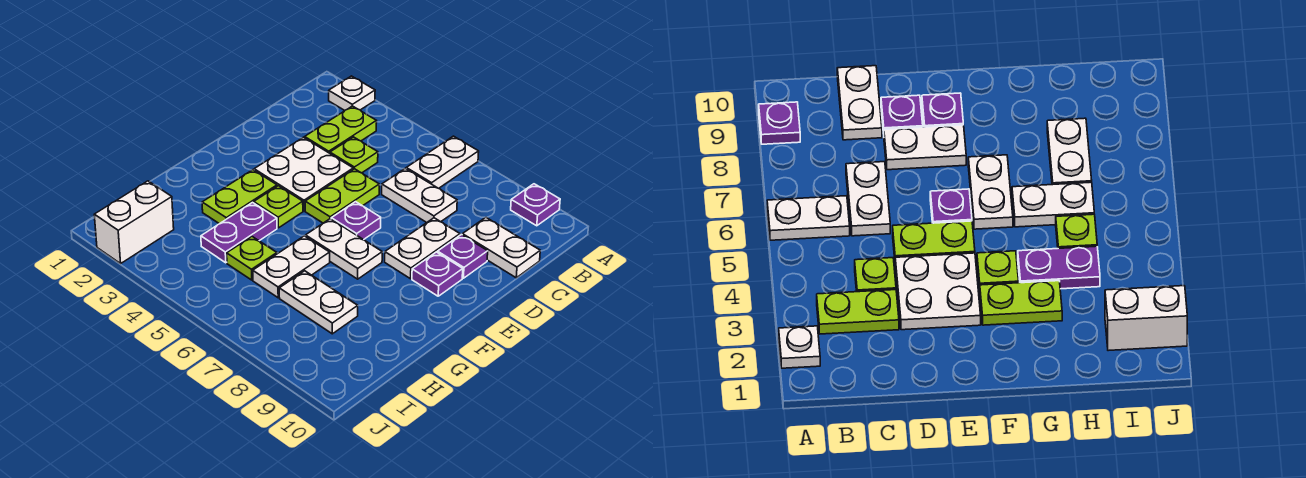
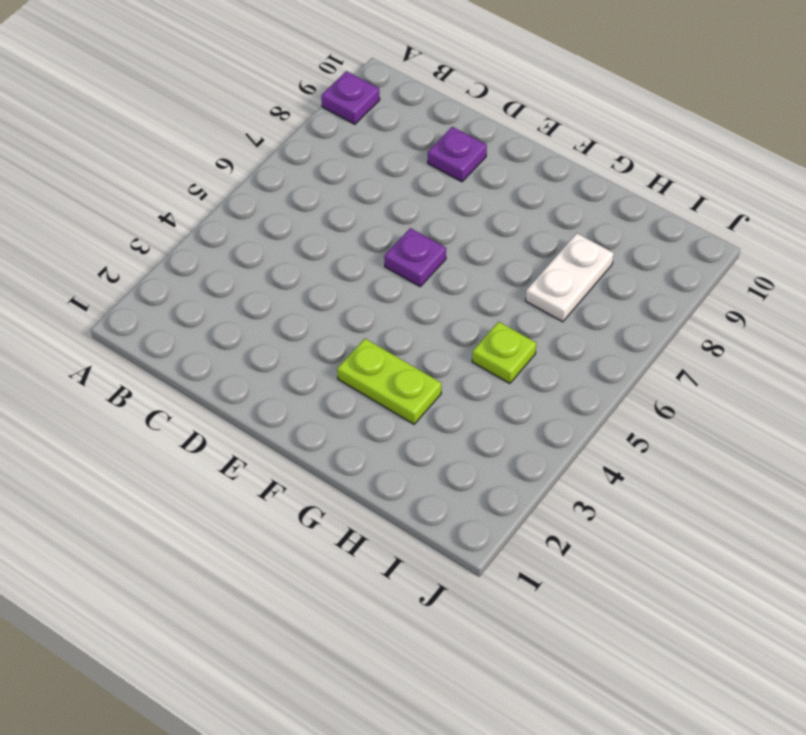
none -> white 1x1 plate [329,76,375,110]
none -> white 1x2 plate [406,136,479,188]
none -> lime 1x2 plate [305,106,377,153]

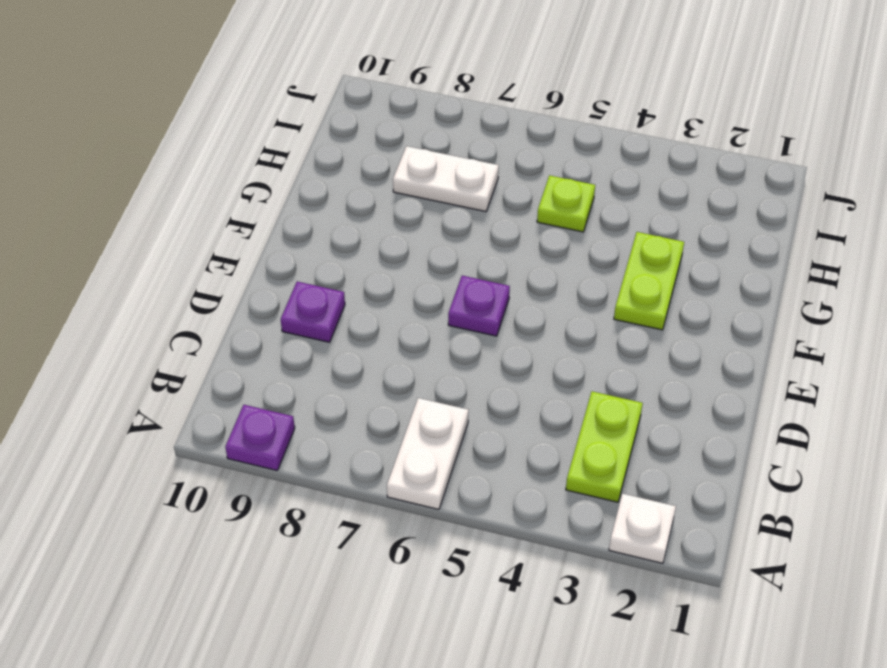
none -> lime 1x1 plate [330,137,378,173]
none -> white 1x2 plate [382,168,457,222]
none -> white 1x2 plate [462,217,540,278]

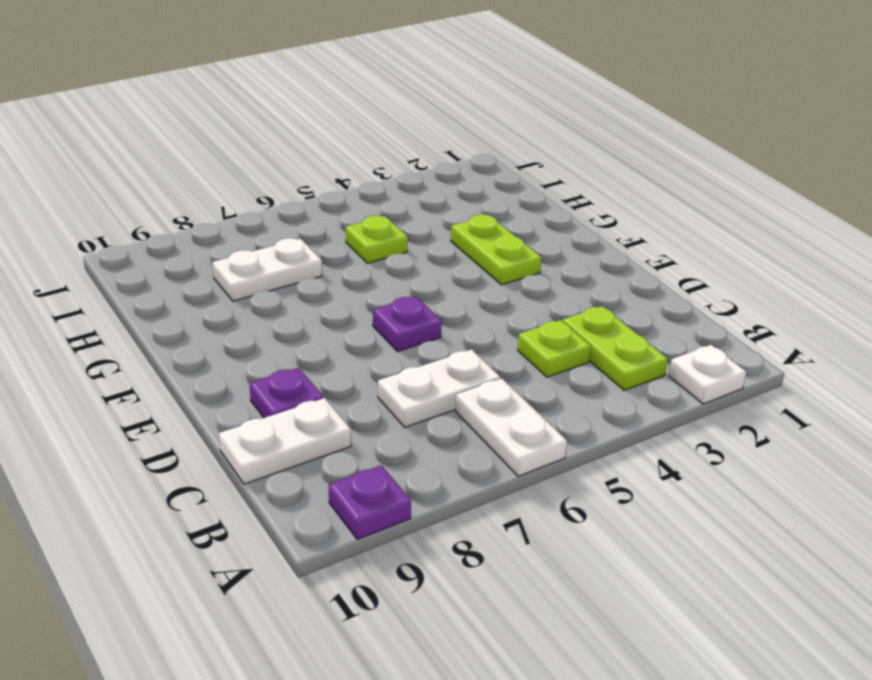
none -> white 2x2 plate [254,137,353,211]
none -> lime 1x2 plate [305,169,379,223]
none -> white 1x2 plate [385,218,460,279]

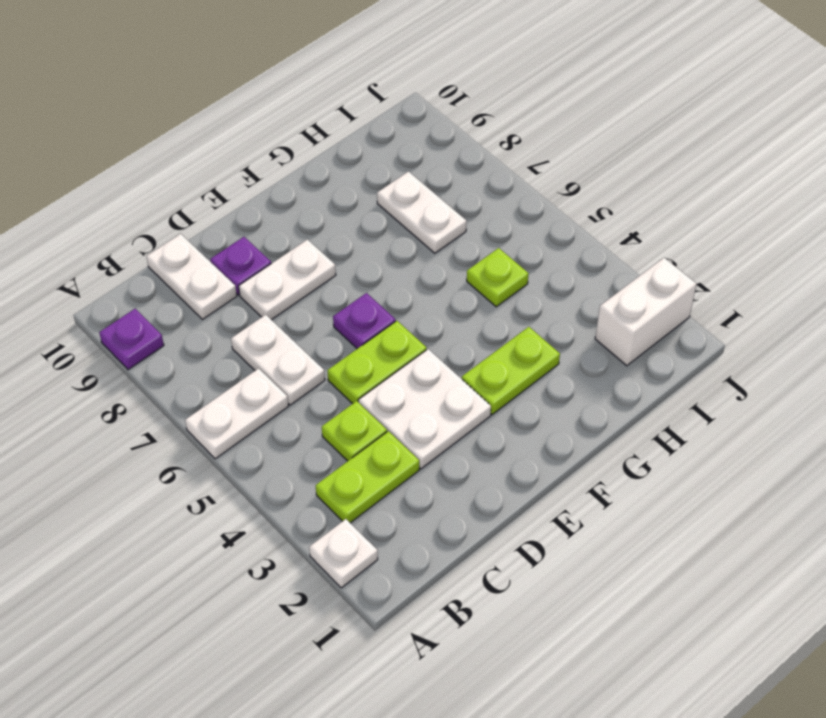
none -> purple 1x1 plate [412,252,463,296]
none -> lime 1x1 plate [254,186,303,228]
none -> white 1x2 plate [306,219,382,279]

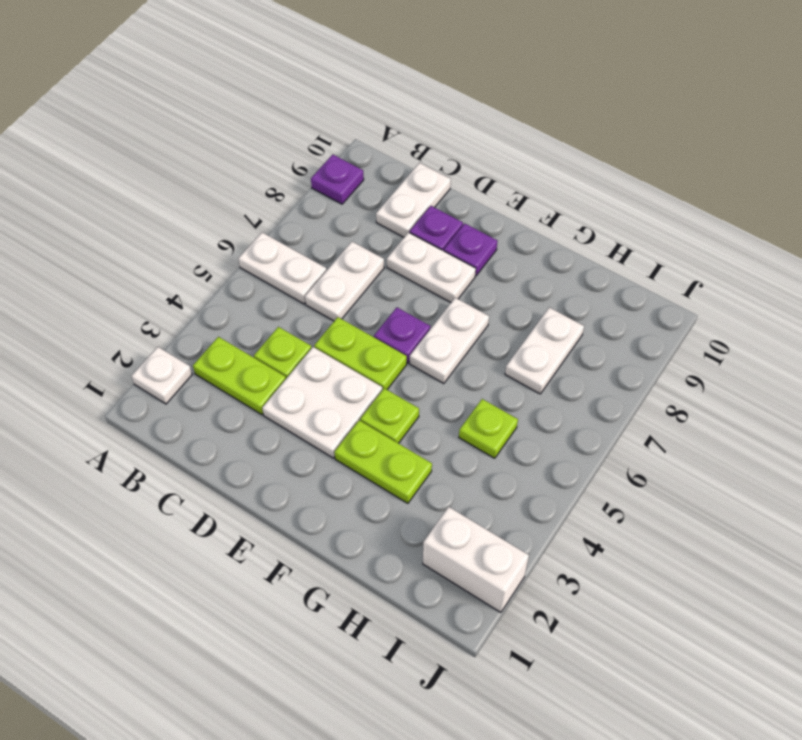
none -> purple 1x2 plate [201,203,277,263]
none -> white 1x2 plate [253,236,330,298]

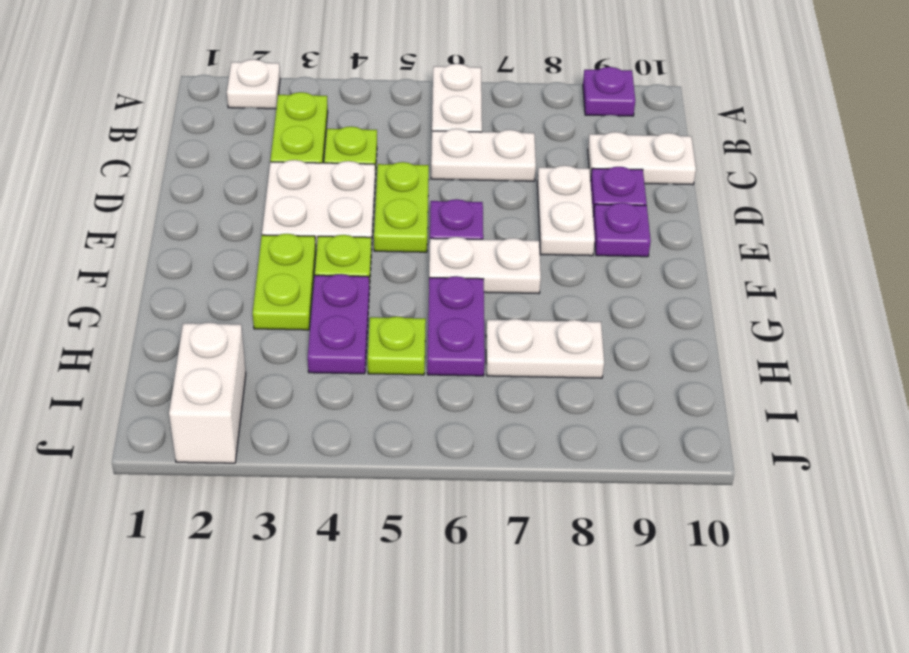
purple 1x2 plate [427,276,485,376] -> white 1x2 plate [253,236,330,298]

